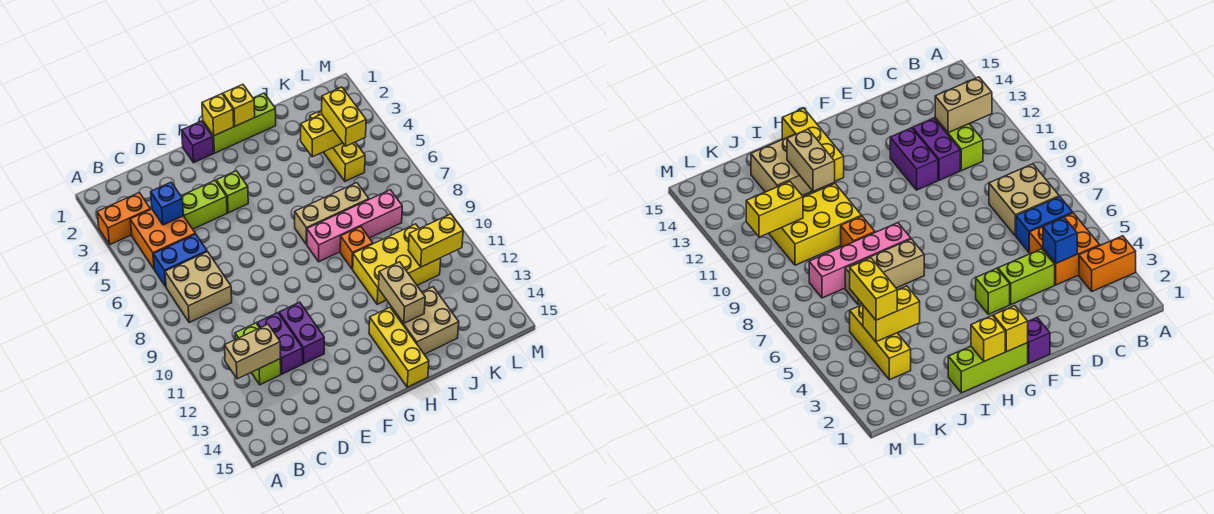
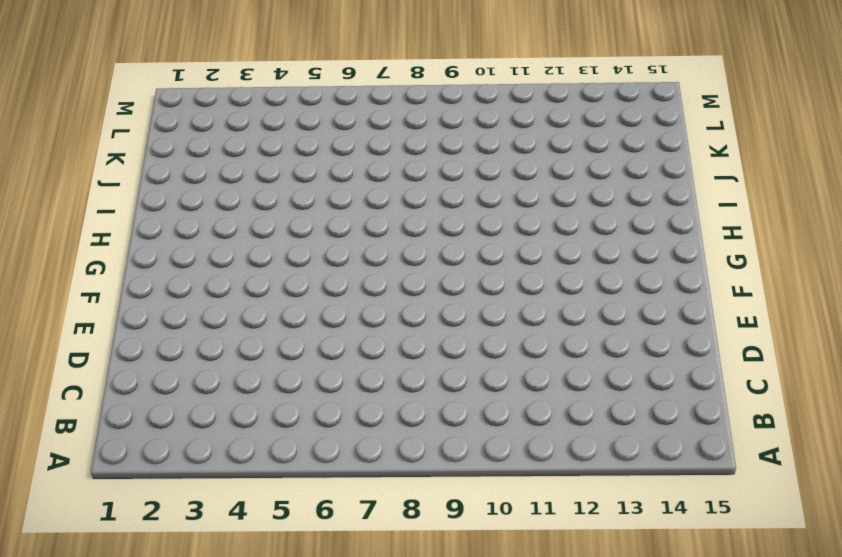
none -> orange 1x2 brick [97,193,150,245]
none -> orange 2x2 brick [130,209,195,269]
none -> blue 1x2 brick [153,234,207,287]

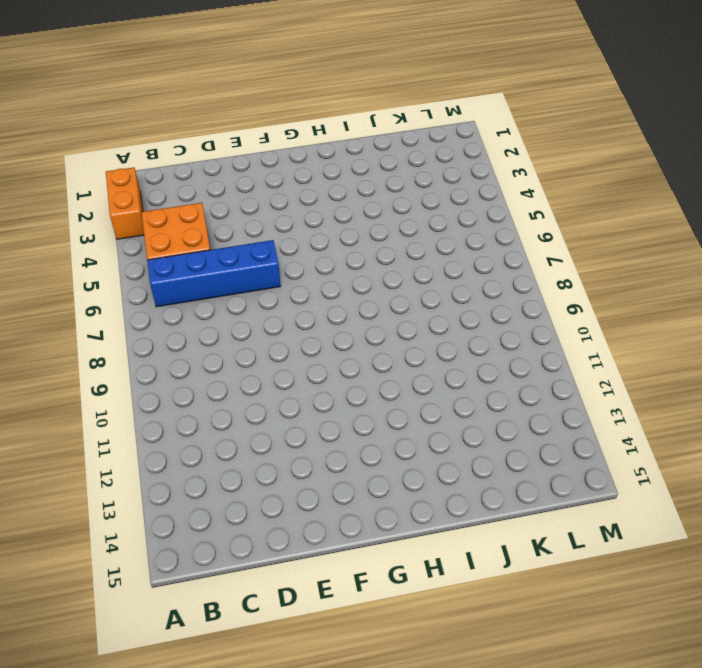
orange 1x2 brick [106,167,144,239] -> orange 1x2 brick turned to [97,193,150,245]
blue 1x4 brick [147,240,281,307] -> blue 1x2 brick [153,234,207,287]
none -> tan 2x2 brick [165,252,232,322]
none -> lime 1x2 brick [235,323,281,385]
none -> lime 1x2 brick [181,181,227,229]

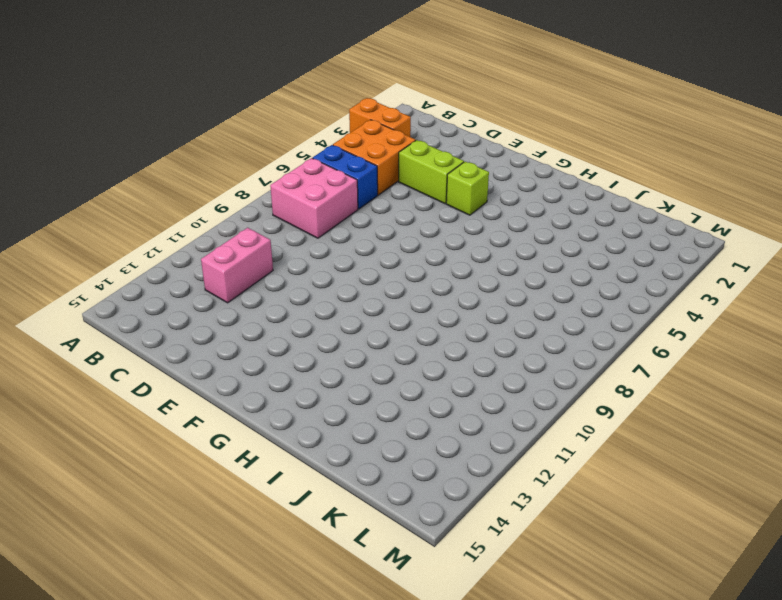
pink 2x2 brick [270,158,358,238] -> tan 2x2 brick [165,252,232,322]
pink 1x2 brick [201,228,273,303] -> lime 1x2 brick [235,323,281,385]
none -> purple 1x2 brick [257,313,303,374]
none -> purple 1x2 brick [279,302,324,364]
none -> purple 1x1 brick [182,121,213,163]

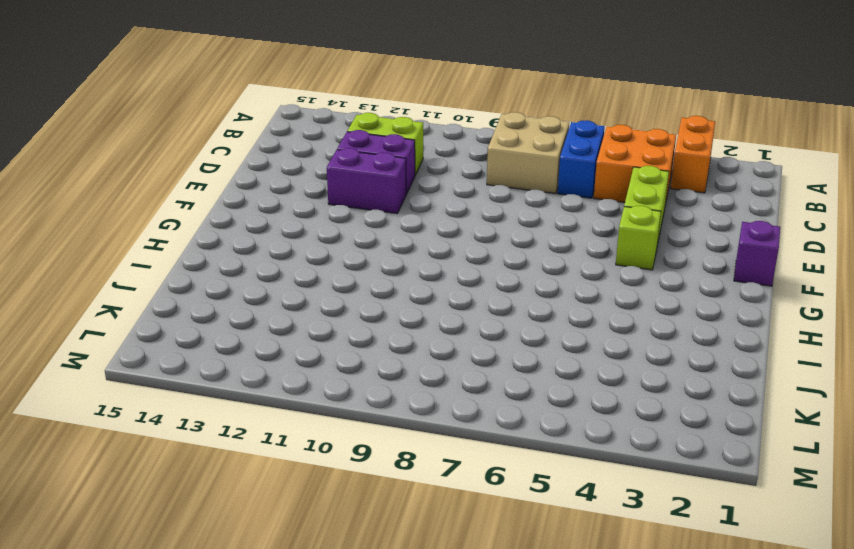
none -> lime 1x3 brick [203,93,276,153]
none -> tan 1x3 brick [295,183,369,244]
none -> pink 1x4 brick [307,190,402,262]

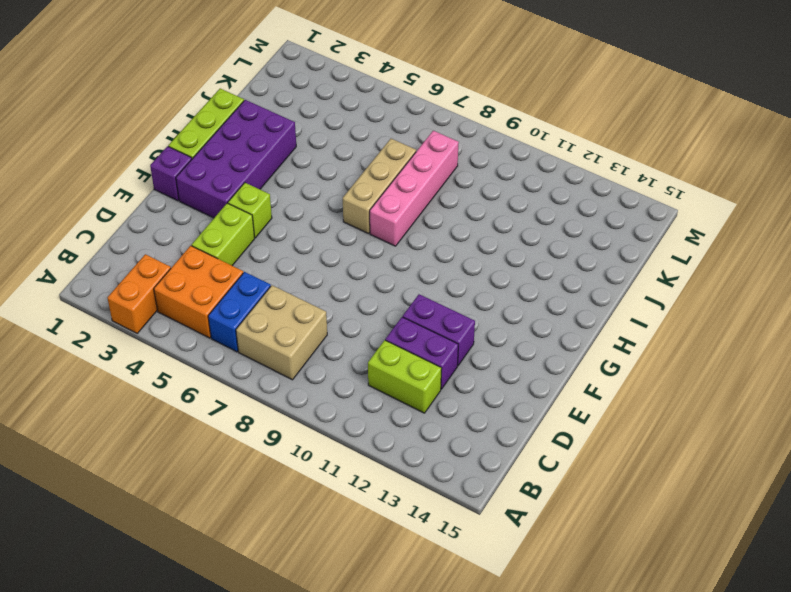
purple 2x4 brick [176,100,296,218] -> none
none -> yellow 1x3 brick [369,307,429,387]
none -> orange 1x1 brick [340,227,373,269]
none -> yellow 2x3 brick [353,224,441,304]

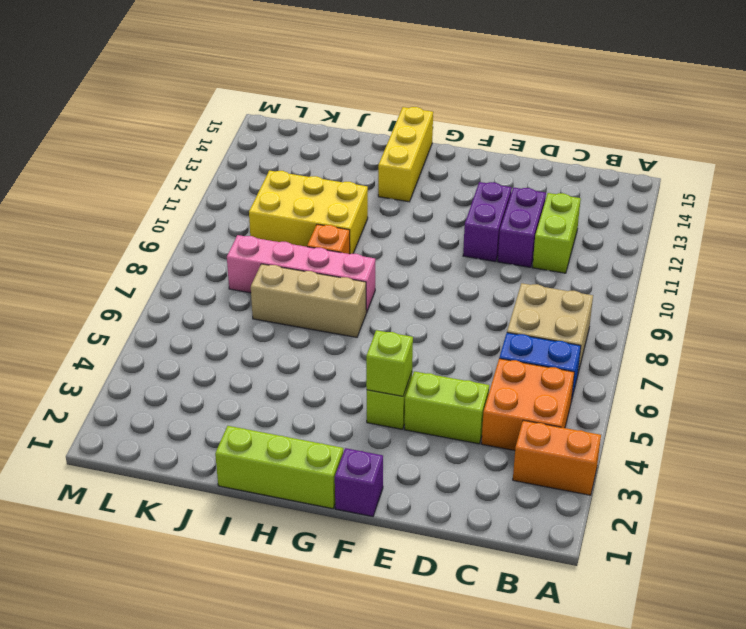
lime 1x1 brick [366,330,413,396] -> none
none -> tan 2x2 brick [391,287,459,354]
none -> yellow 1x3 brick [310,110,365,181]
none -> tan 1x2 brick [225,324,280,379]

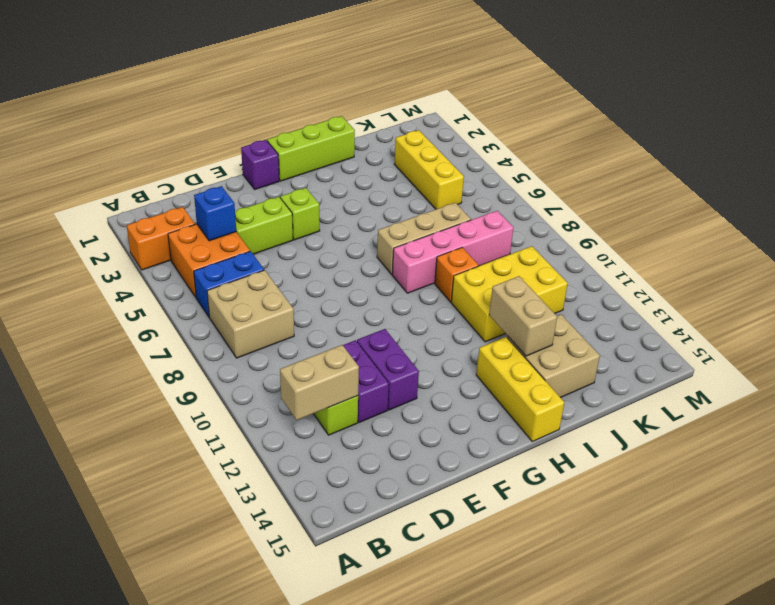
none -> yellow 1x1 brick [202,94,234,136]
none -> yellow 1x1 brick [223,84,255,126]
none -> yellow 1x2 brick [301,114,343,157]

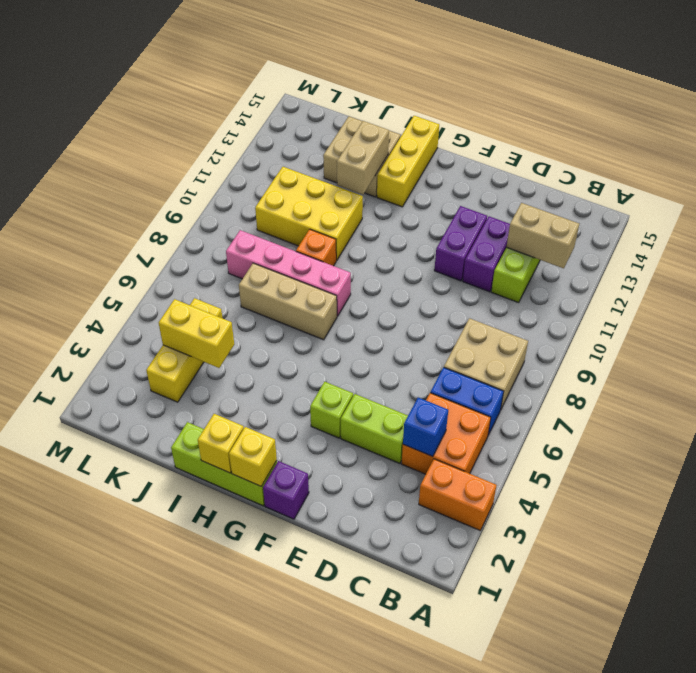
none -> yellow 1x2 brick [408,214,463,267]
none -> yellow 1x2 brick [322,87,366,146]

